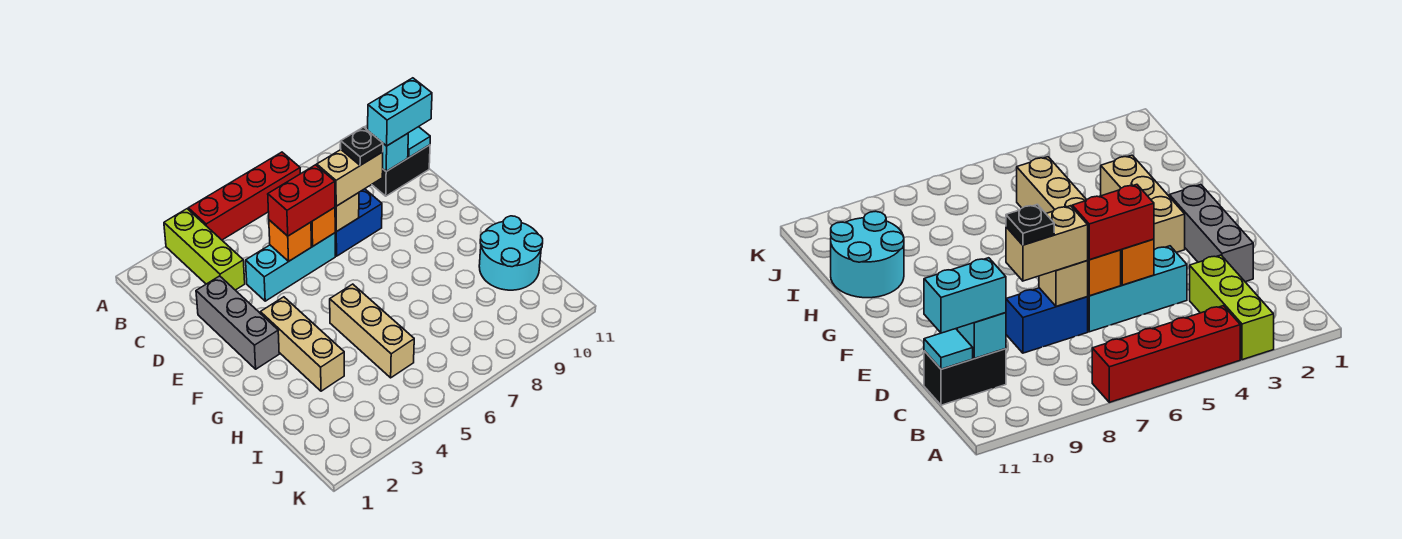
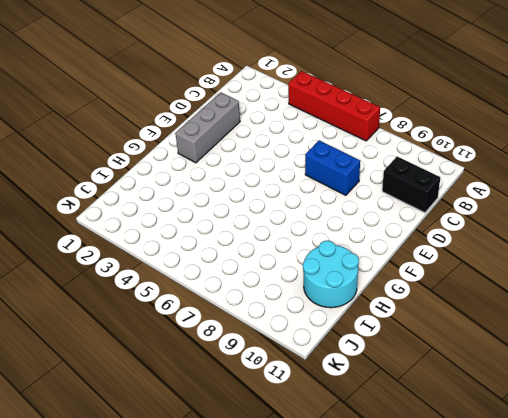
none -> lime 1x3 brick [164,209,245,290]
none -> cyan 1x3 brick [246,233,335,301]
none -> tan 1x3 brick [260,297,344,391]

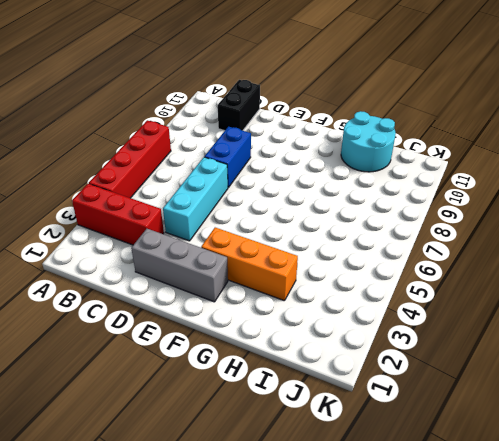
red 1x3 brick [72,184,164,245] -> lime 1x3 brick [164,209,245,290]
orange 1x3 brick [201,228,298,301] -> tan 1x3 brick [260,297,344,391]
none -> tan 1x3 brick [330,284,414,378]
none -> cyan 1x1 brick [383,133,408,171]
none -> cyan 1x1 tile [408,127,430,157]

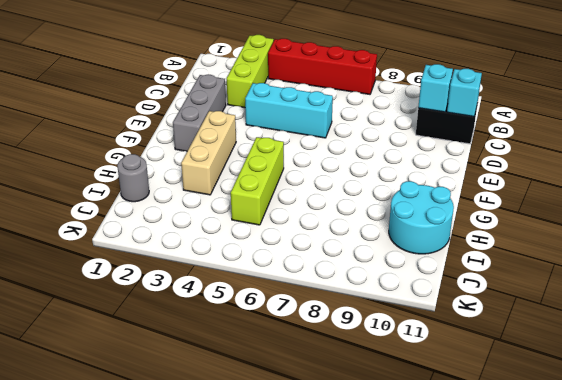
cyan 1x1 brick [447,69,482,117] -> cyan 1x1 tile [408,127,430,157]
lime 1x3 brick [231,137,284,225] -> tan 1x3 brick [330,284,414,378]
grey 1x1 round brick [117,154,149,202] -> none
none -> blue 1x2 brick [335,189,382,256]
none -> orange 1x1 brick [269,220,311,261]
none -> orange 1x1 brick [311,208,335,246]

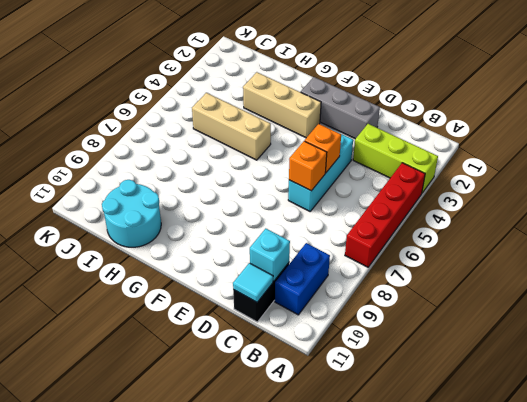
blue 1x2 brick [275,243,330,315] -> blue 1x2 brick moved to [335,189,382,256]
none -> tan 1x1 brick [335,193,359,232]
none -> cyan 1x2 brick [368,78,432,146]
none -> red 1x2 brick [268,165,335,236]

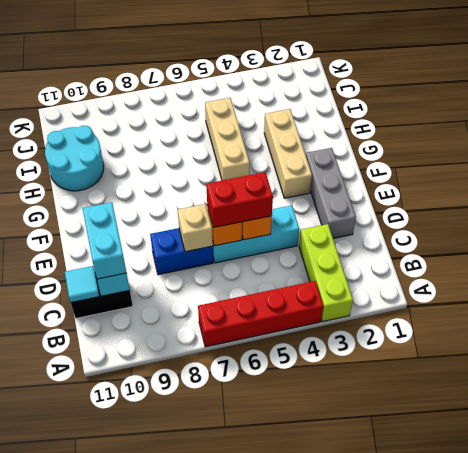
cyan 1x2 brick [83,202,126,279] -> cyan 1x2 brick turned to [368,78,432,146]
none -> tan 1x2 brick [317,150,383,206]
none -> black 1x1 plate [340,127,383,165]

